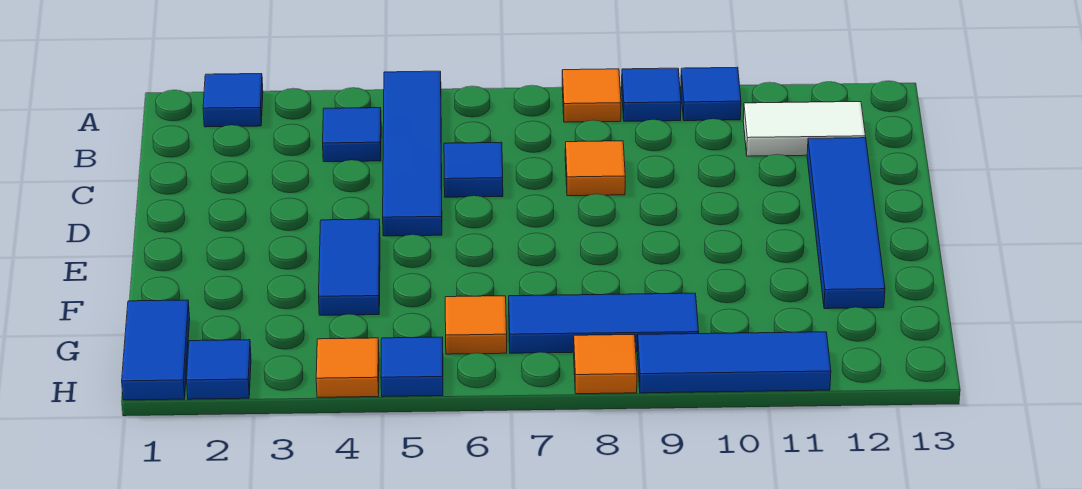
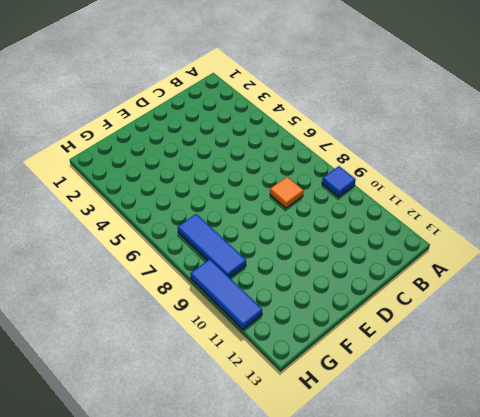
none -> blue 1x1 tile [203,74,263,127]
none -> blue 1x4 tile [383,71,442,236]
none -> orange 1x1 tile [562,69,621,122]

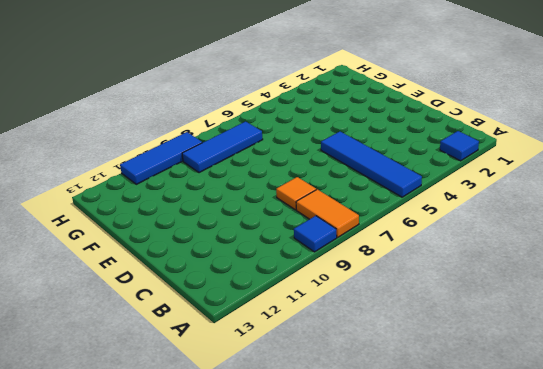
orange 1x2 tile [296,189,359,237] -> orange 1x1 tile [562,69,621,122]
none -> blue 1x1 tile [681,67,741,121]
none -> blue 1x1 tile [323,108,381,162]
none -> white 1x2 tile [743,101,866,156]

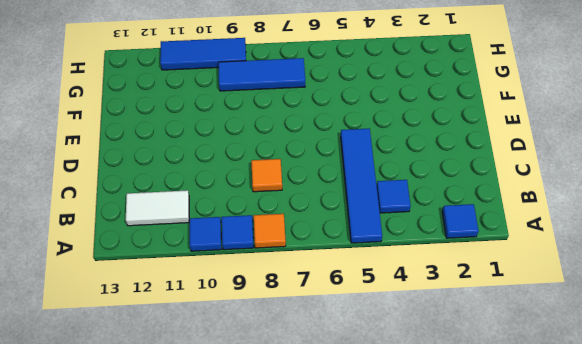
none -> blue 1x1 tile [444,142,503,197]
none -> blue 1x4 tile [807,138,885,309]
none -> blue 1x2 tile [319,219,380,315]

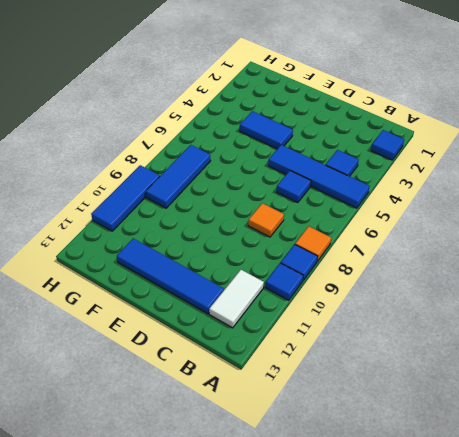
none -> blue 1x2 tile [122,300,190,400]
none -> orange 1x1 tile [445,296,507,354]
none -> blue 1x1 tile [187,340,251,399]

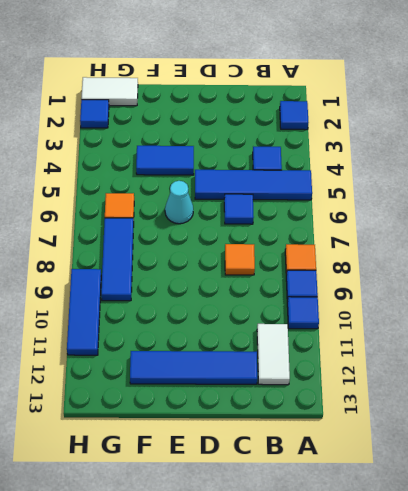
cyan 1x1 cone [165,181,193,224] -> none
white 1x2 tile [81,77,138,106] -> blue 1x2 tile [122,300,190,400]
none -> orange 1x1 tile [316,338,379,397]
none -> blue 1x1 tile [381,337,443,397]
none -> orange 1x1 tile [574,335,637,394]

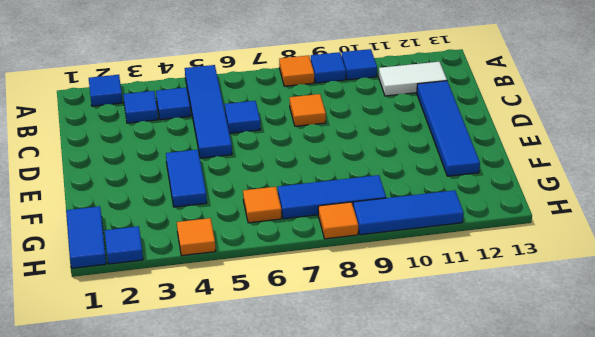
blue 1x1 tile [123,91,158,123] -> blue 1x1 tile moved to [381,337,443,397]

